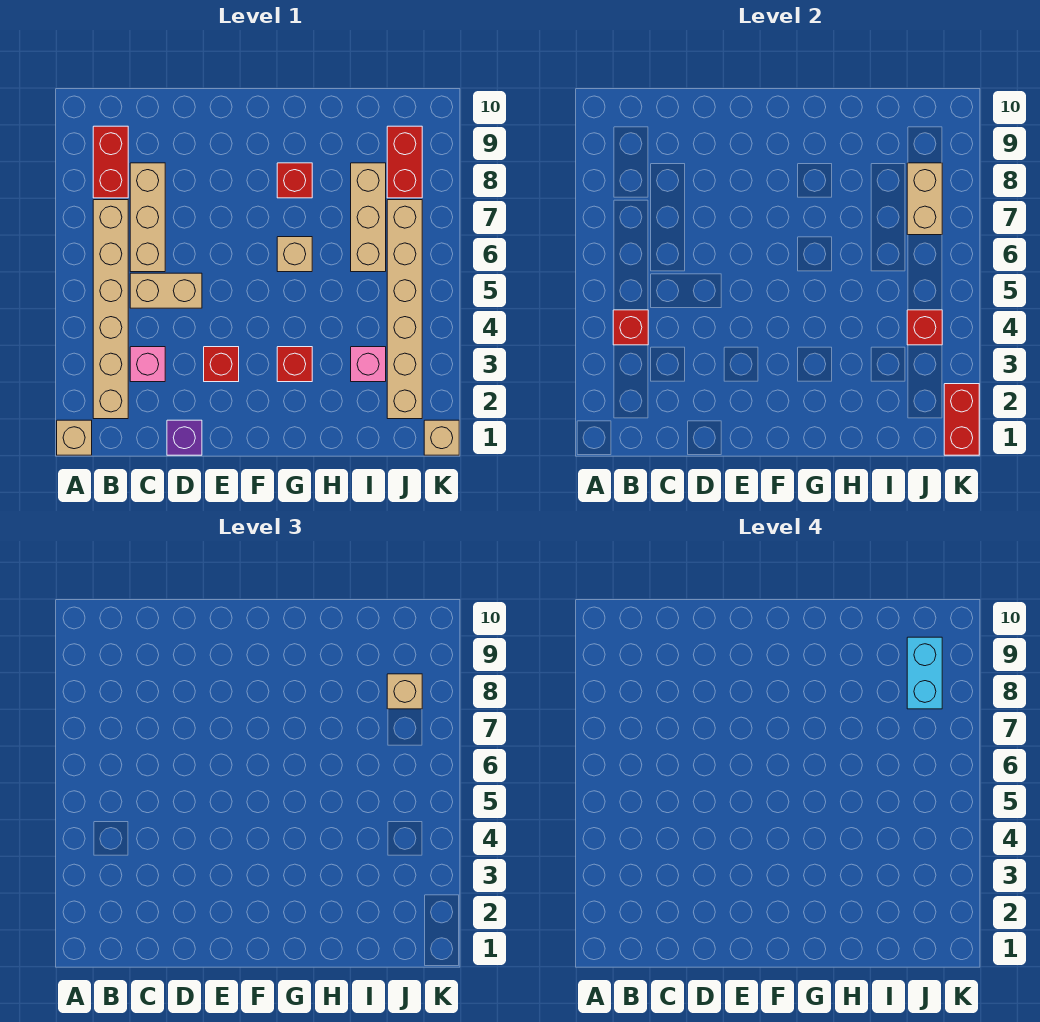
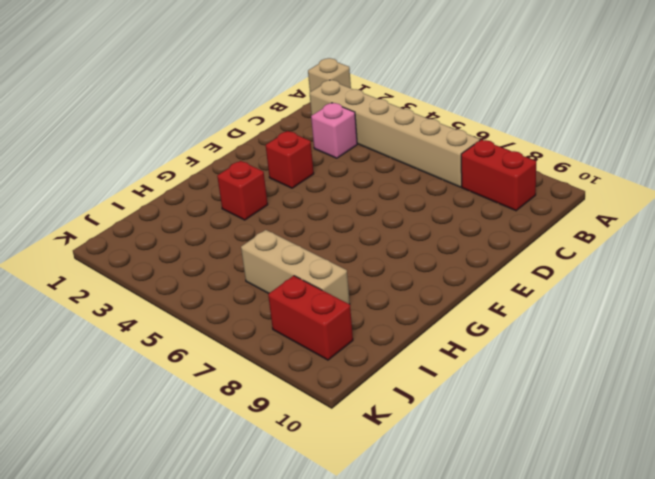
none -> tan 1x2 brick [130,273,202,308]
none -> tan 1x3 brick [130,163,165,272]
none -> purple 1x1 brick [167,420,202,455]

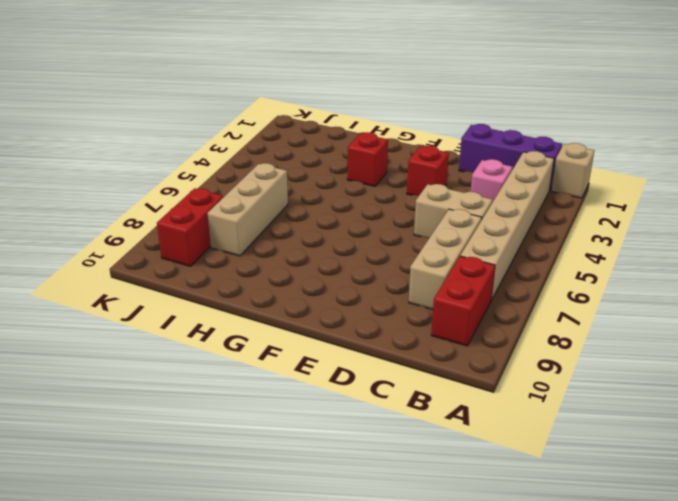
purple 1x3 brick [459,124,562,191] -> purple 1x1 brick [167,420,202,455]
none -> tan 1x1 brick [277,237,312,272]
none -> red 1x1 brick [277,163,312,198]
none -> pink 1x1 brick [351,347,386,382]

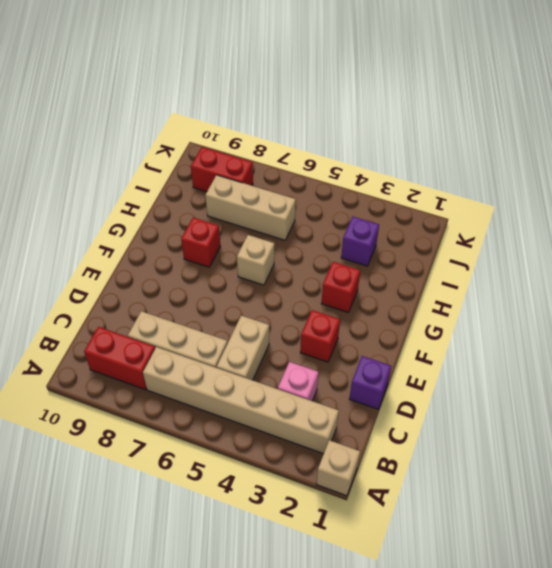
purple 1x1 brick [341,217,379,266] -> pink 1x1 brick [351,347,386,382]
none -> tan 1x6 brick [387,200,422,419]
none -> tan 1x1 brick [424,420,459,455]
none -> red 1x1 brick [613,310,648,345]

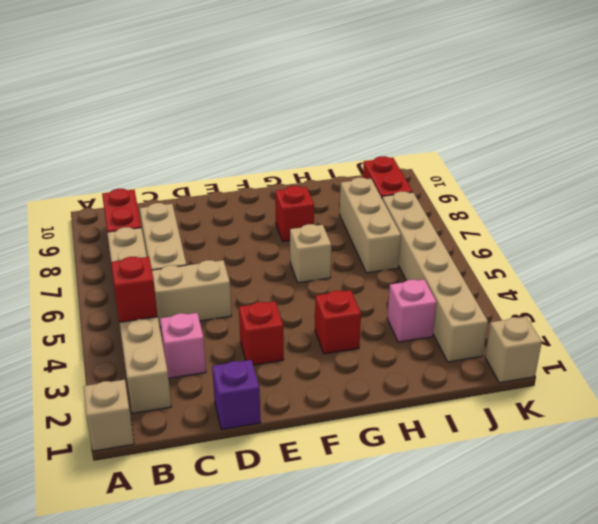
none -> red 1x1 brick [907,310,942,345]
none -> tan 1x2 brick [907,163,942,235]
none -> red 1x2 brick [944,384,979,455]

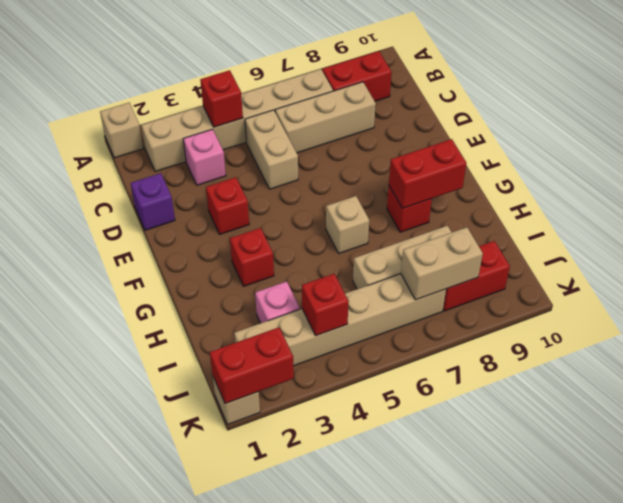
red 1x2 brick [389,139,466,208] -> none
none -> tan 1x1 brick [387,674,422,709]
none -> cyan 1x2 brick [907,637,942,709]

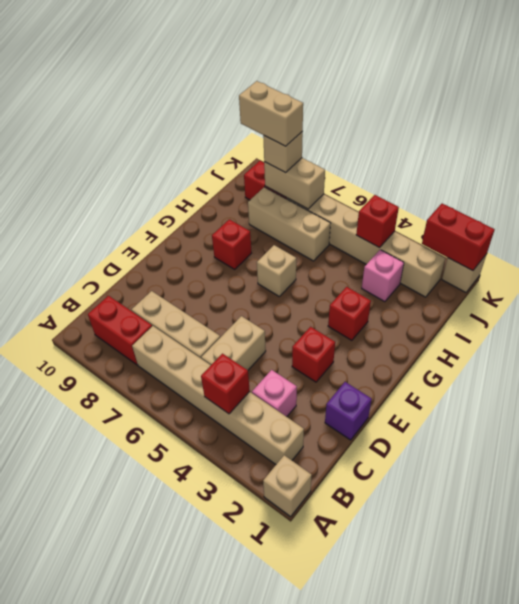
tan 1x2 brick [239,81,303,146] -> cyan 1x2 brick [907,637,942,709]

